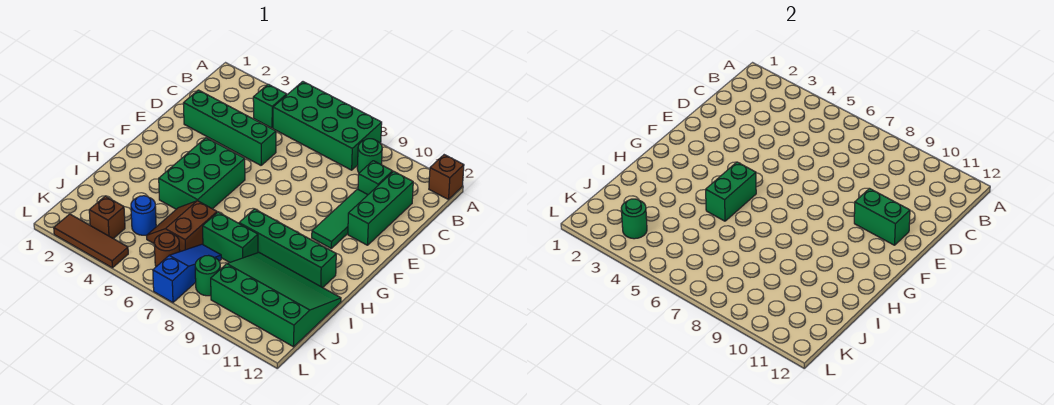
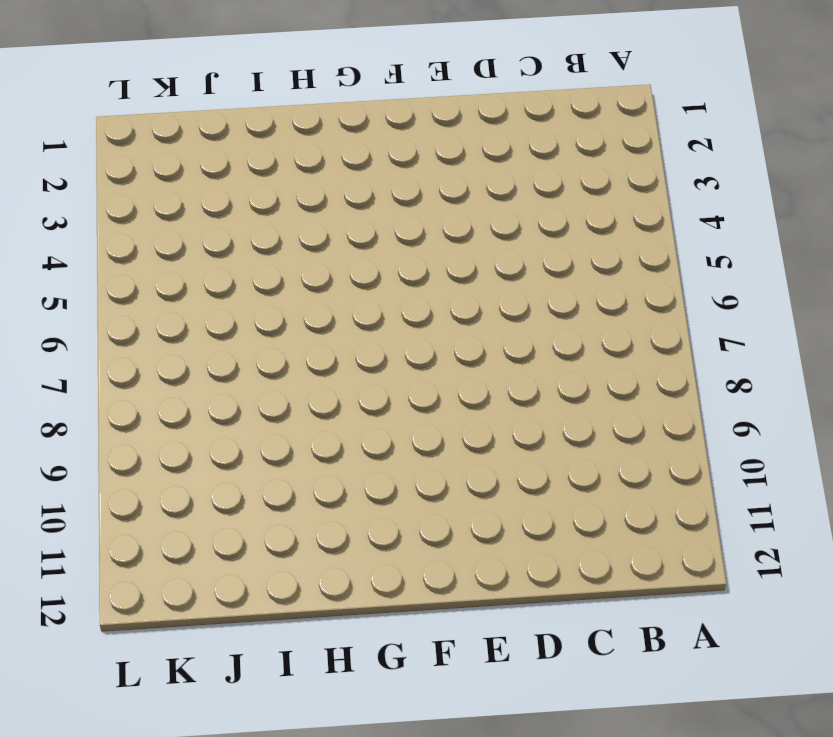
none -> green 2x4 brick [273,82,382,170]
none -> brown 1x1 brick [429,155,464,200]
none -> green 1x1 brick [253,84,287,128]

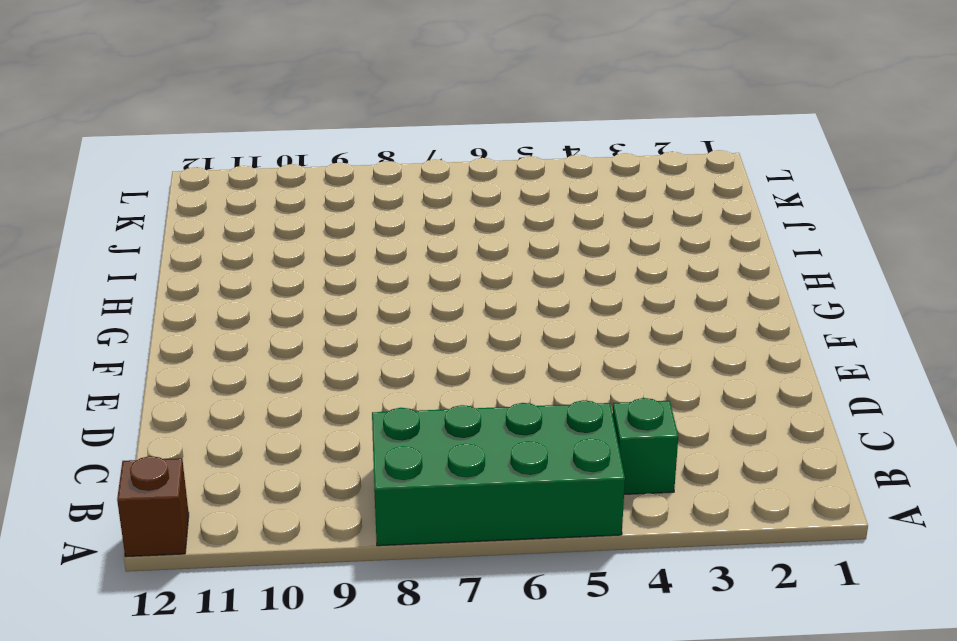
none -> green 1x1 round brick [357,139,382,173]
none -> green 1x1 brick [358,161,393,194]
none -> green 1x3 brick [348,171,413,245]

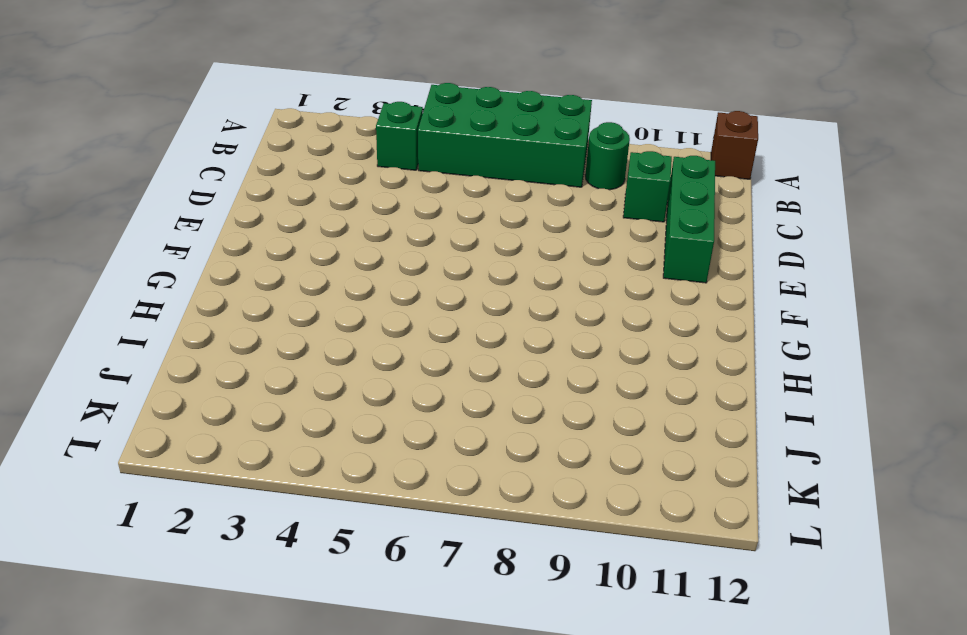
none -> green 1x4 brick [184,90,276,165]
none -> green 1x3 tile [312,189,368,248]
none -> green 2x3 brick [159,138,245,209]

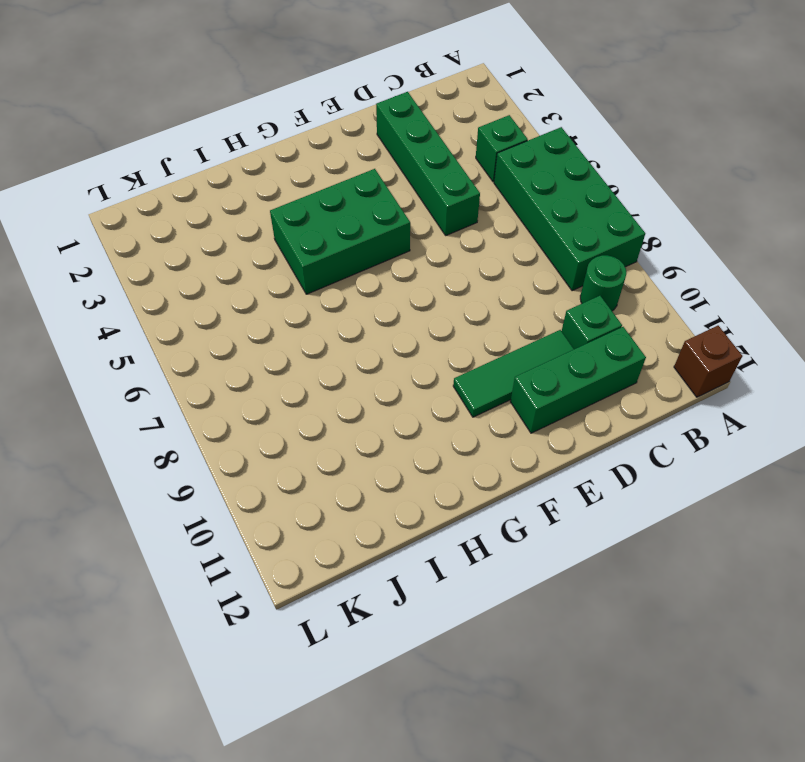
none -> green 1x4 brick [239,209,336,288]
none -> brown 2x2 slope [146,201,217,252]
none -> green 1x2 brick [203,212,258,263]

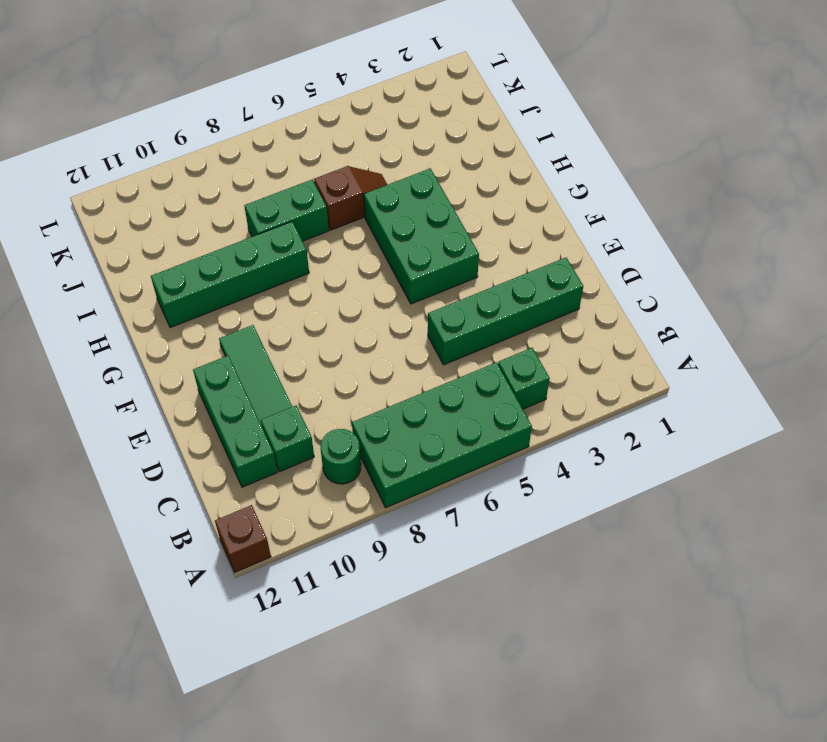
brown 1x2 slope [314,166,387,230] -> brown 2x2 slope [146,201,217,252]
none -> green 3x4 slope [211,252,341,347]
none -> blue 1x1 round brick [131,196,156,235]
none -> blue 1x3 slope [153,244,221,302]

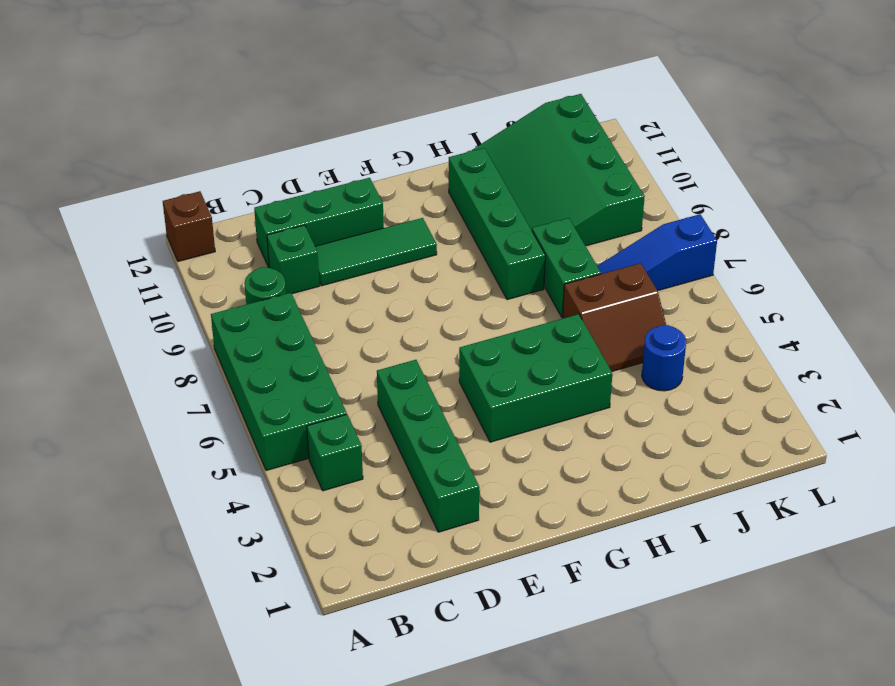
none -> brown 1x1 brick [89,196,125,239]
none -> brown 1x1 round brick [154,233,180,267]
none -> green 1x1 round brick [195,255,220,296]

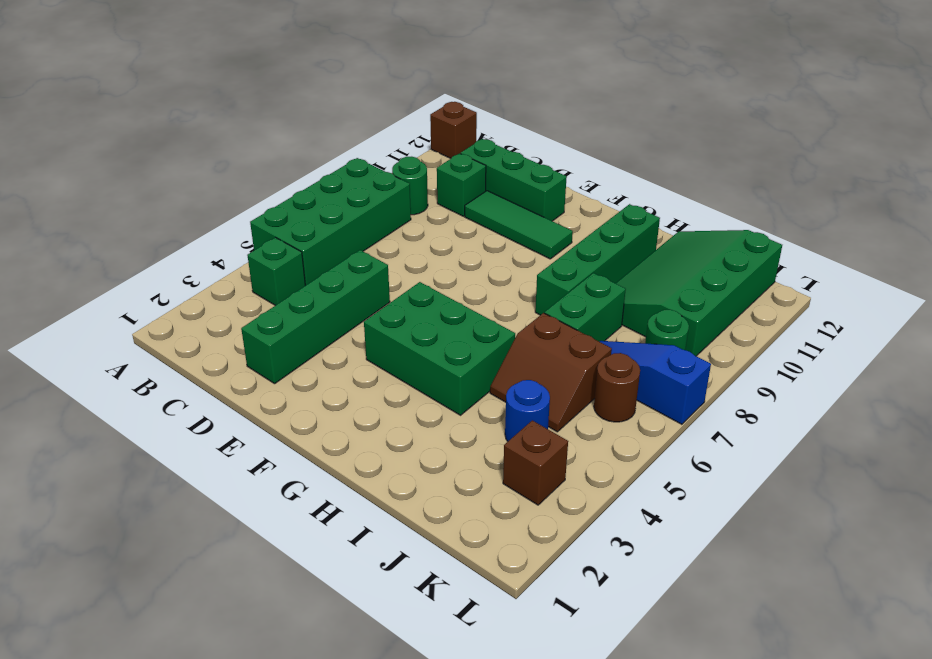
none -> brown 1x3 tile [54,214,128,268]
none -> green 1x2 brick [854,189,910,245]
none -> green 1x2 brick [706,162,756,221]

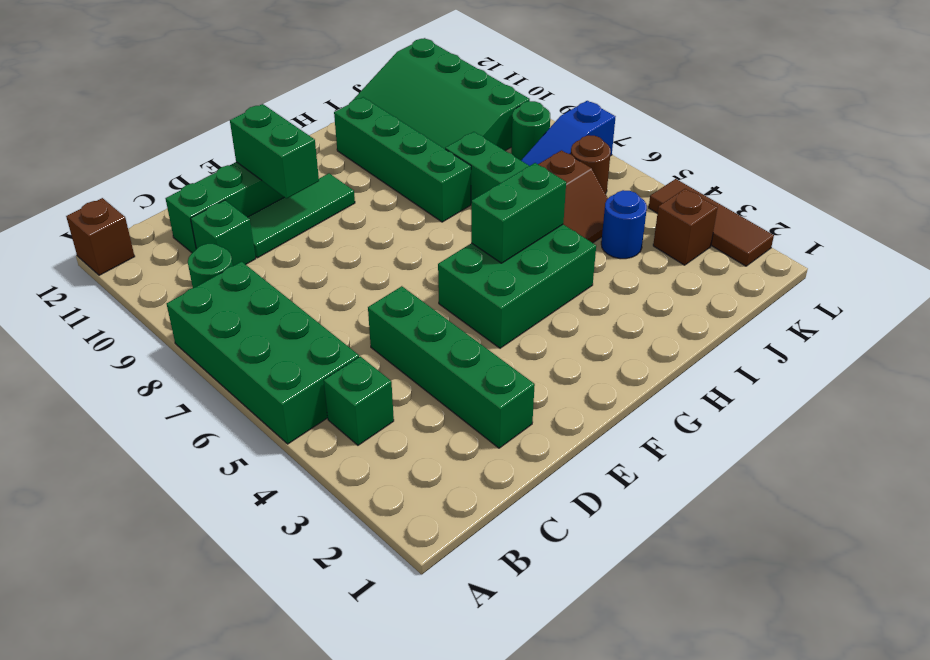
none -> green 1x1 round brick [621,199,647,239]

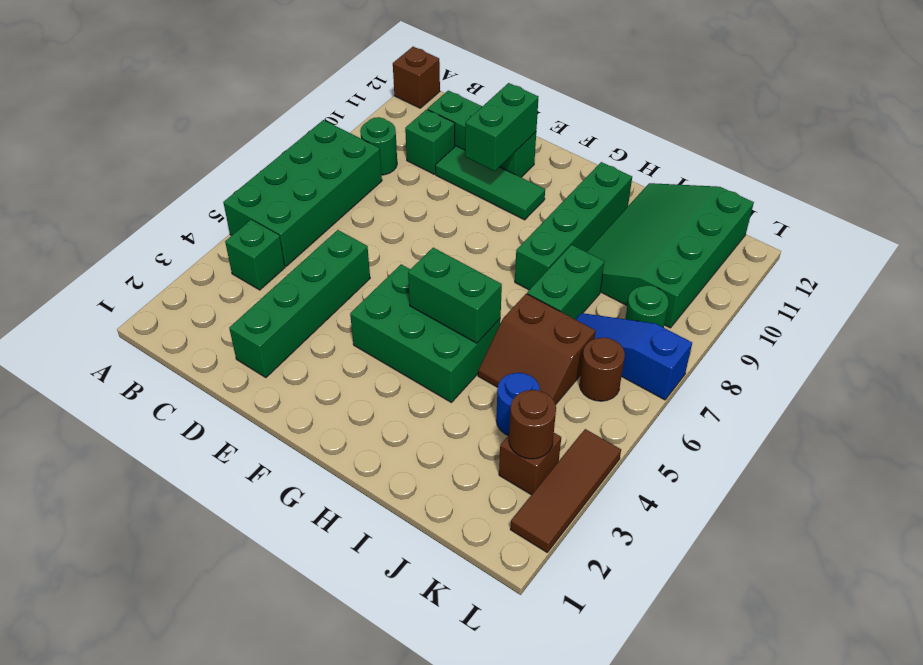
brown 1x1 round brick [509,390,556,459] -> green 1x1 round brick [621,199,647,239]

